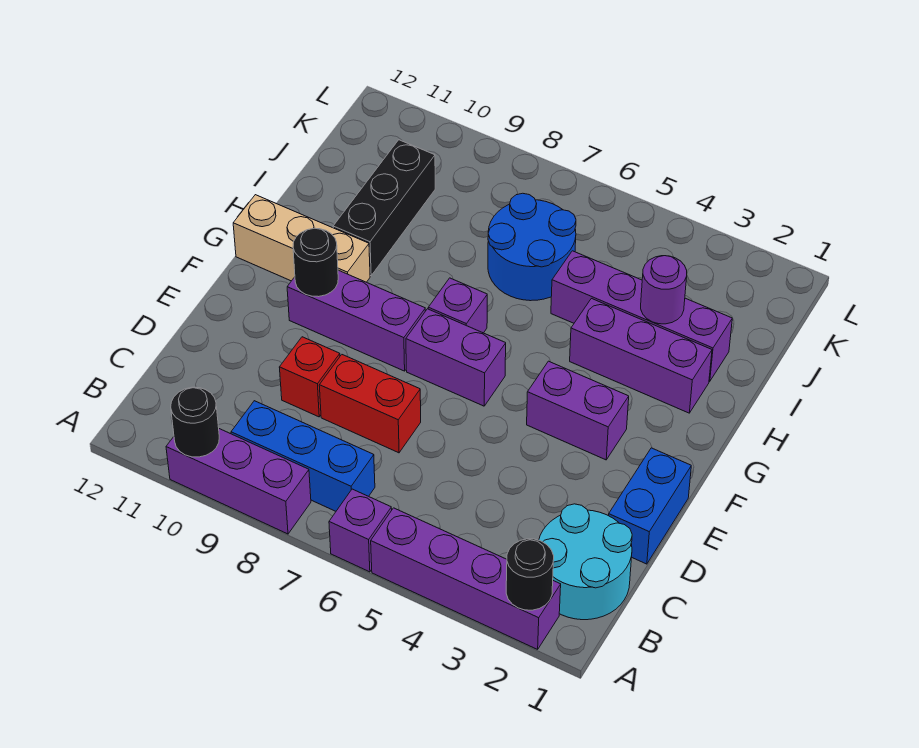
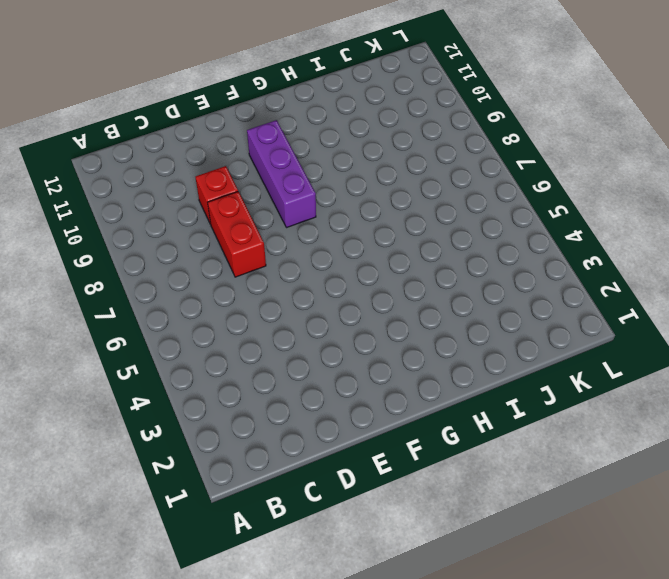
none -> purple 1x4 brick [371,508,561,649]
none -> purple 1x1 brick [329,489,392,572]
none -> purple 1x3 brick [166,429,311,534]

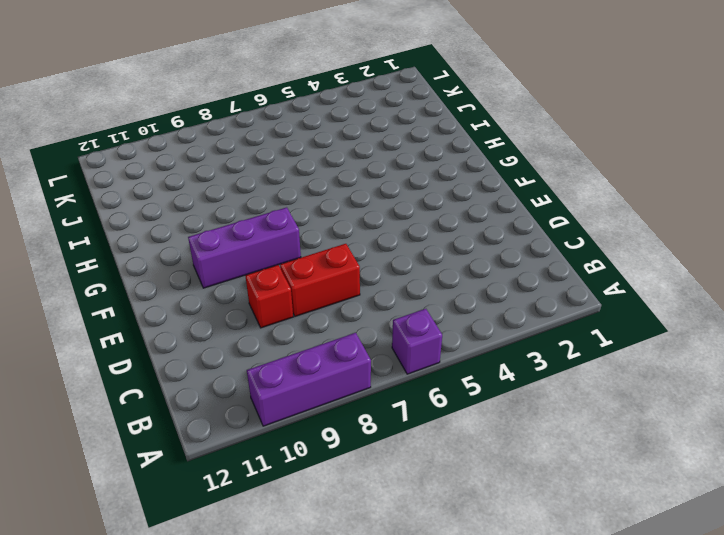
none -> purple 1x4 brick [371,508,561,649]
none -> cyan 2x2 round brick [539,504,632,620]
none -> blue 1x3 brick [231,401,375,511]

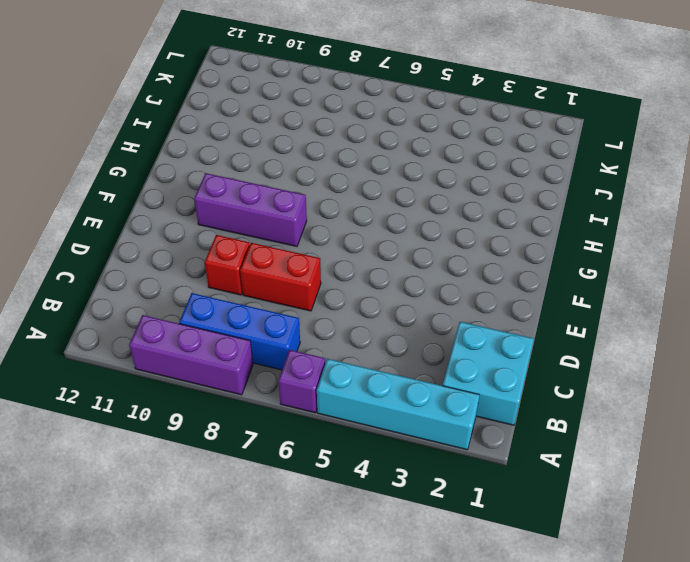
cyan 1x4 brick [317,359,479,450] -> purple 1x4 brick [371,508,561,649]
cyan 2x2 brick [443,322,534,425] -> cyan 2x2 round brick [539,504,632,620]
none -> blue 1x2 brick [609,448,691,564]
none -> purple 1x2 brick [527,361,629,460]
none -> purple 1x2 brick [406,309,506,406]

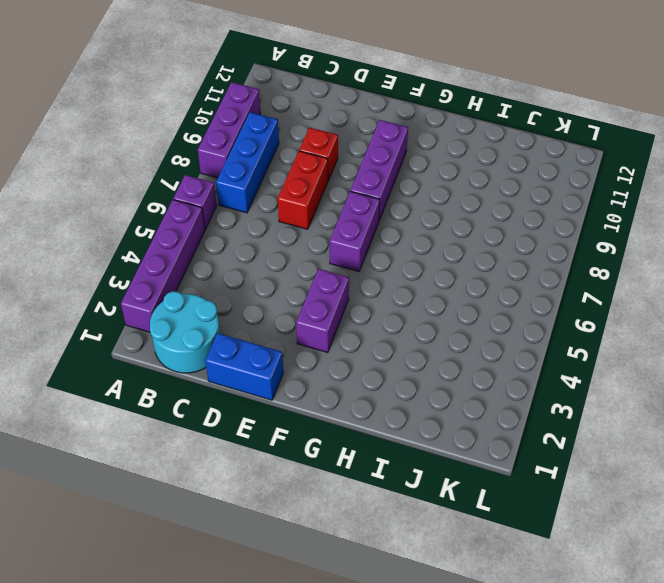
none -> purple 1x1 brick [428,278,487,333]
none -> tan 1x3 brick [233,195,370,282]
none -> purple 1x3 brick [570,299,712,413]

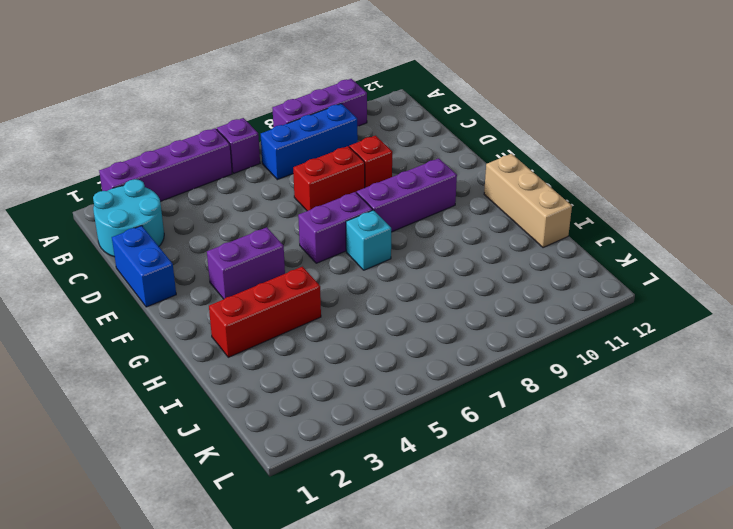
cyan 1x1 brick [346,210,391,270] -> purple 1x1 brick [428,278,487,333]
tan 1x3 brick [484,154,572,248] -> tan 1x3 brick turned to [233,195,370,282]
red 1x3 brick [209,267,321,357] -> purple 1x3 brick [570,299,712,413]
none -> black 1x3 brick [333,140,435,276]
none -> purple 1x4 brick [551,251,732,381]
none -> blue 2x2 round brick [488,193,576,301]

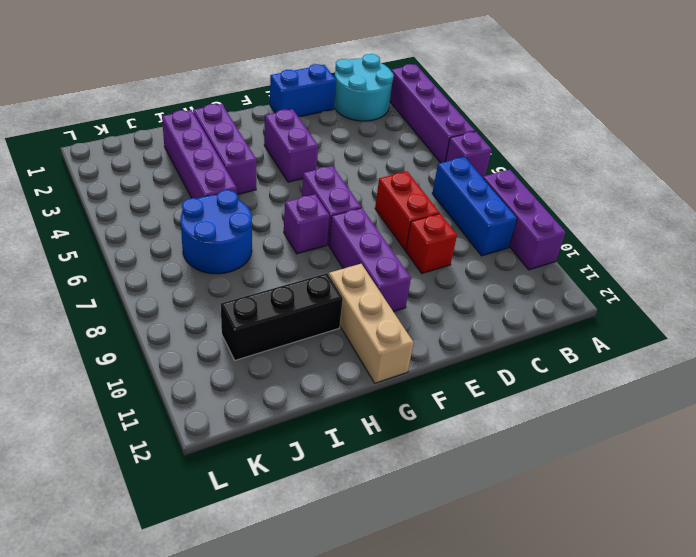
none -> black 1x1 round brick [506,539,554,610]
none -> black 1x1 round brick [171,387,219,457]
none -> black 1x1 round brick [293,228,338,297]

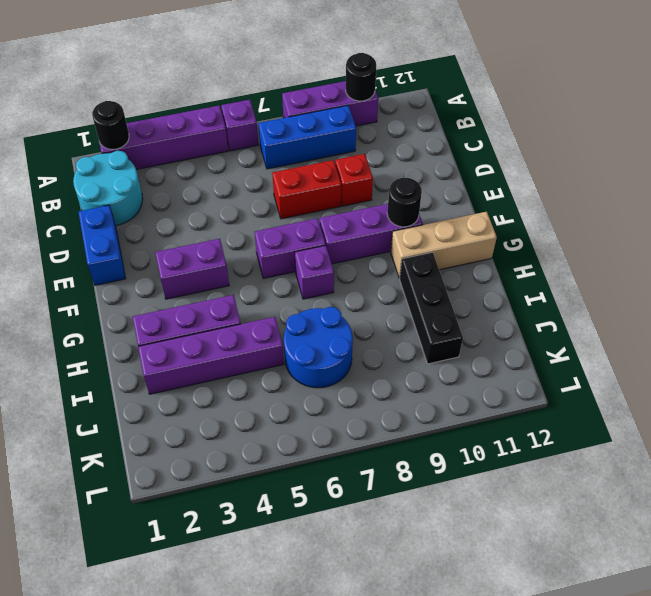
none -> purple 1x1 round brick [641,256,687,324]

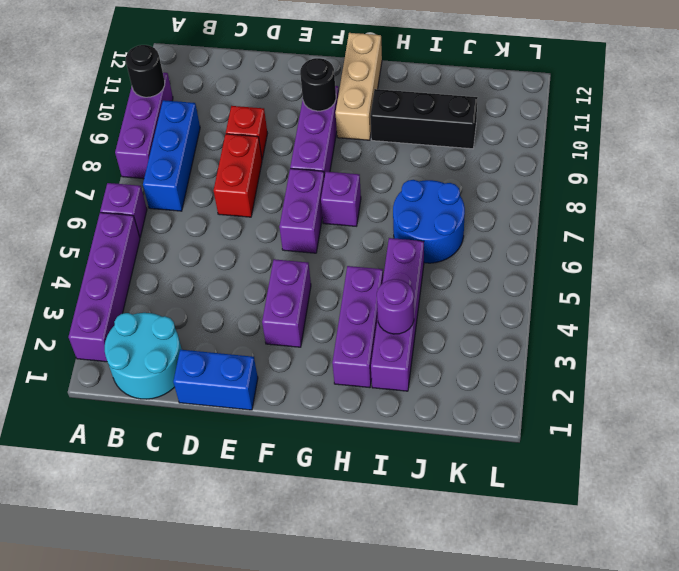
none -> black 1x1 round brick [506,539,554,610]

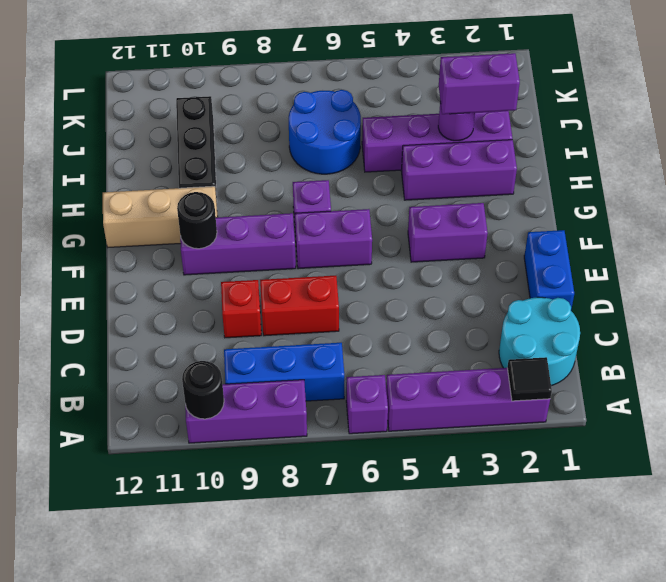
black 1x1 tile [507,357,552,401] -> black 1x1 round brick [506,539,554,610]
purple 1x2 brick [439,53,520,114] -> none

